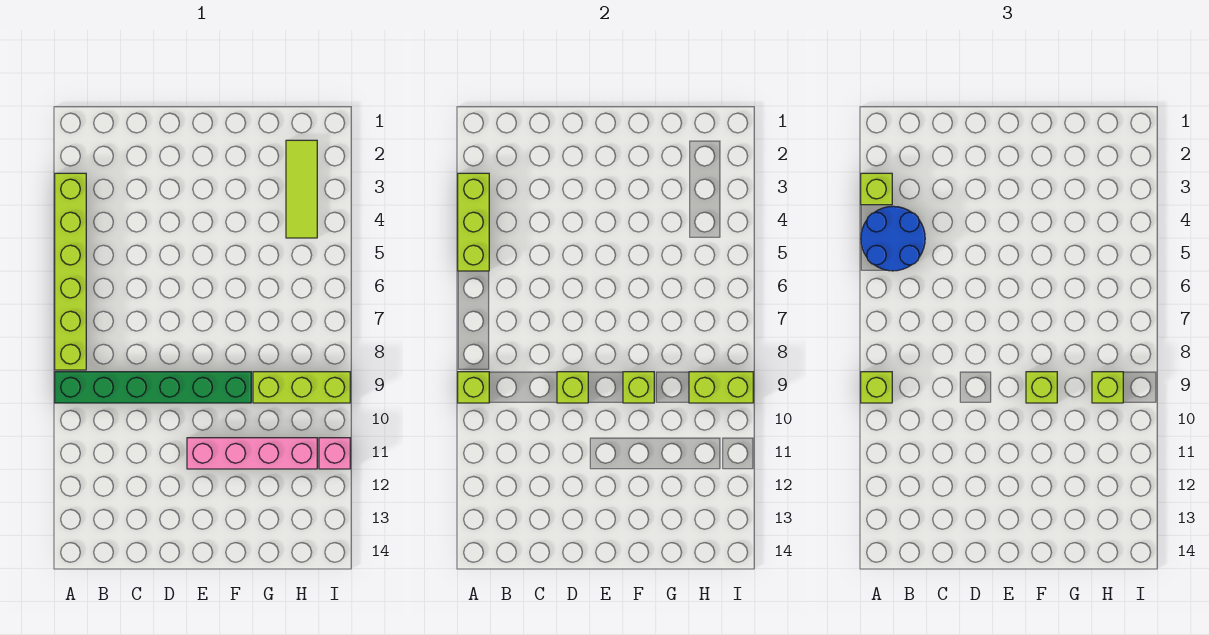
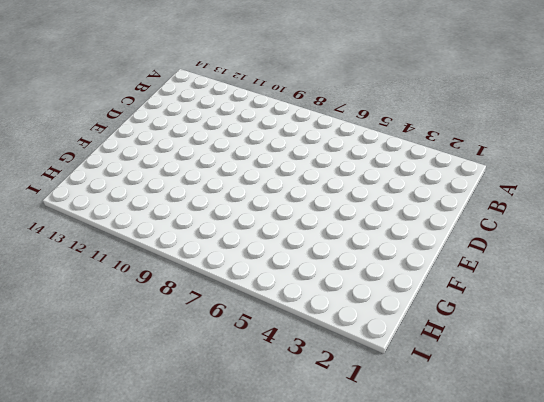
none -> lime 1x6 brick [55,173,86,370]
none -> green 1x6 brick [55,372,251,403]
none -> pink 1x4 brick [187,438,317,469]

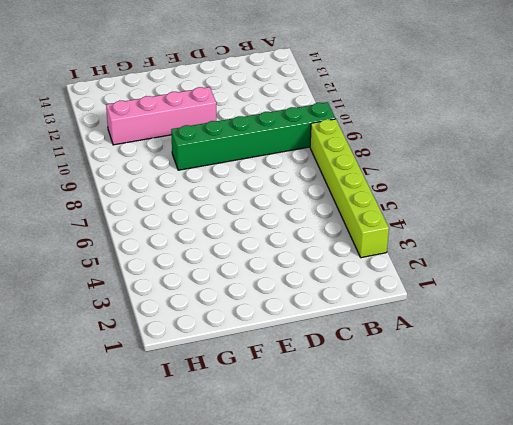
none -> lime 1x3 brick [253,372,350,403]
none -> lime 1x3 tile [286,140,317,238]
none -> pink 1x1 brick [319,438,350,469]

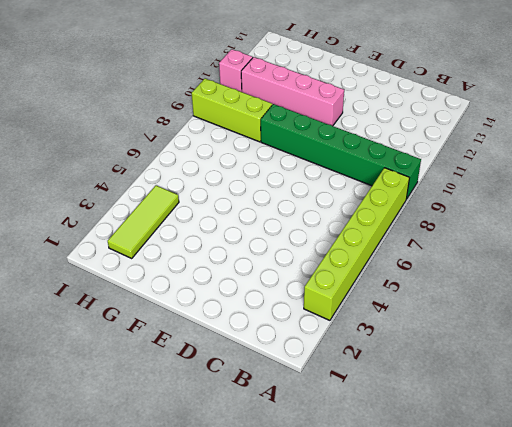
none -> lime 1x3 brick [458,173,489,271]
none -> lime 1x1 brick [458,372,489,403]
none -> lime 1x1 brick [557,372,588,403]

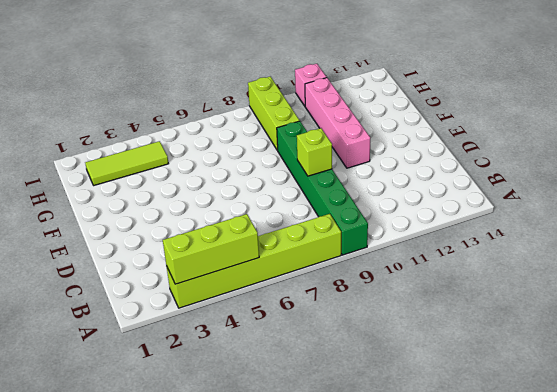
none -> lime 1x1 brick [458,372,489,403]
none -> lime 1x1 brick [623,372,654,403]
none -> lime 1x2 brick [689,372,753,403]

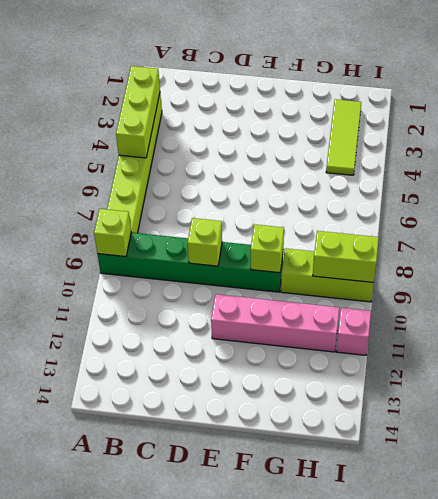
none -> lime 1x1 brick [861,173,892,205]
none -> blue 2x2 round brick [861,206,925,271]
none -> lime 1x1 brick [861,372,892,403]

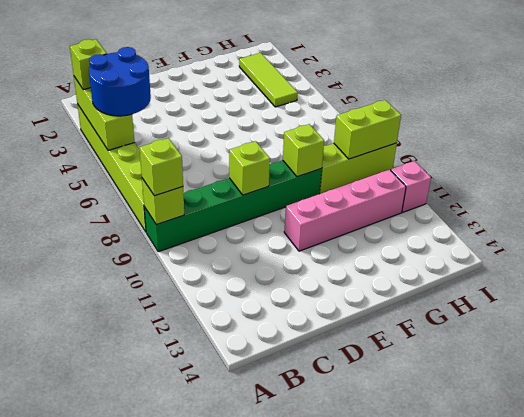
none -> lime 1x1 brick [1026,372,1057,403]
none -> lime 1x1 brick [1092,372,1123,403]

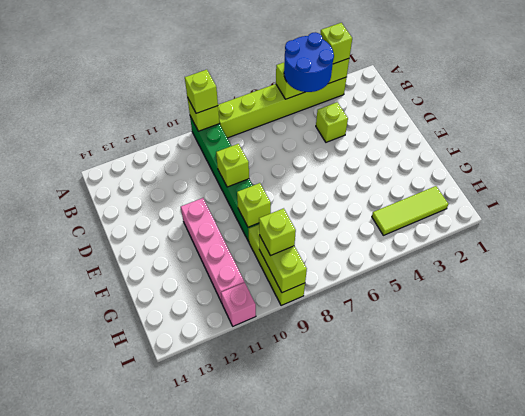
lime 1x1 brick [316,102,348,142] -> lime 1x1 brick moved to [1026,372,1057,403]

